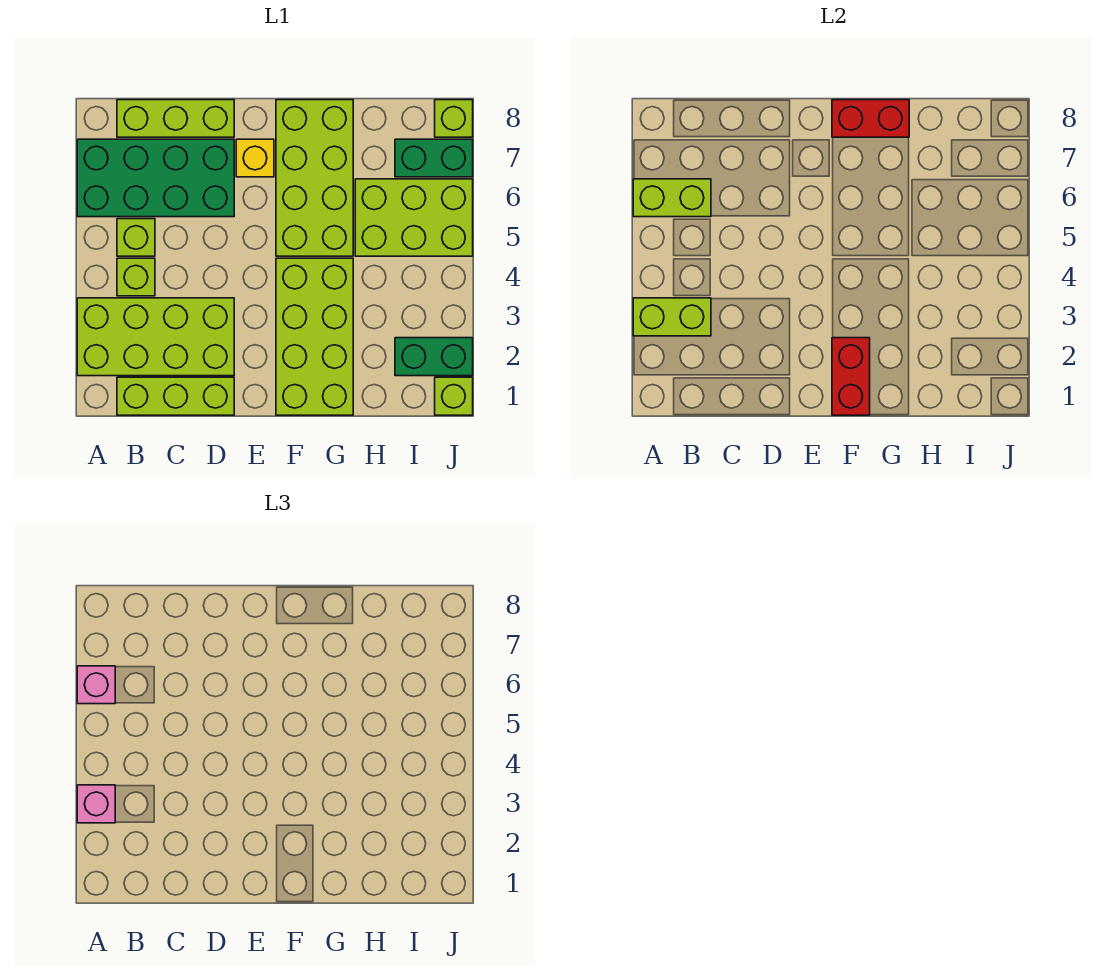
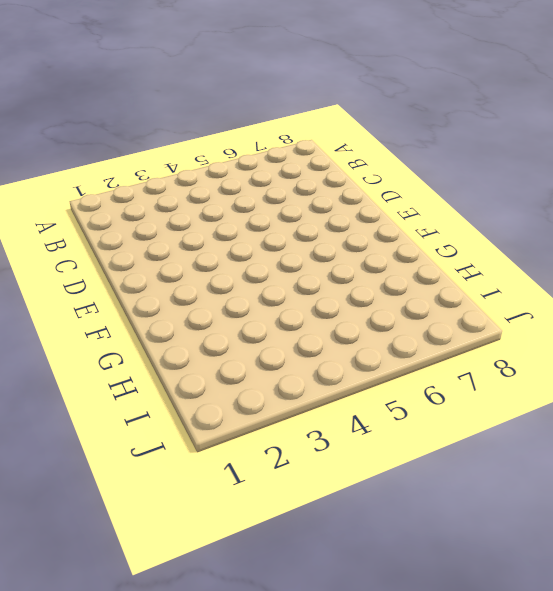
none -> lime 2x4 brick [77,298,234,376]
none -> green 2x4 brick [77,139,234,217]
none -> lime 1x3 brick [117,377,234,415]

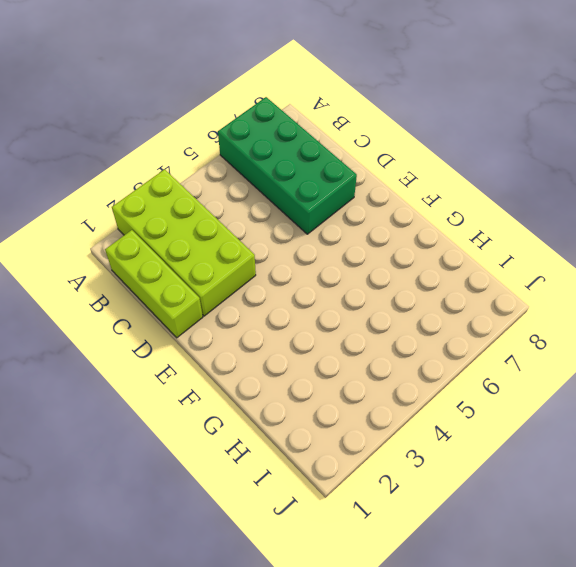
none -> lime 1x1 brick [117,258,155,296]
none -> lime 1x1 brick [117,219,155,256]
none -> lime 1x3 brick [117,100,234,137]

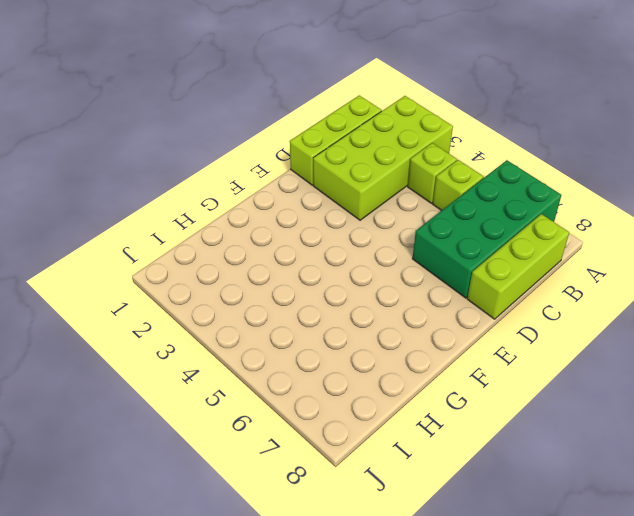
none -> yellow 1x1 brick [236,139,274,177]
none -> lime 2x4 brick [276,258,353,415]
none -> lime 2x4 brick [276,100,353,256]

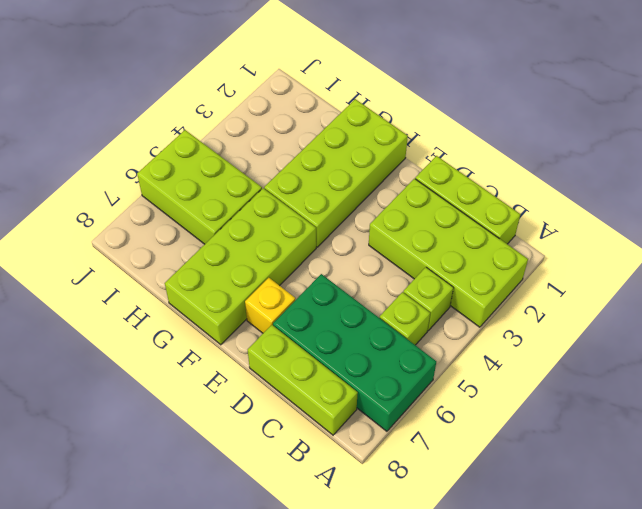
none -> green 1x2 brick [395,338,473,376]
none -> green 1x2 brick [395,139,473,177]
none -> lime 1x1 brick [435,377,473,415]

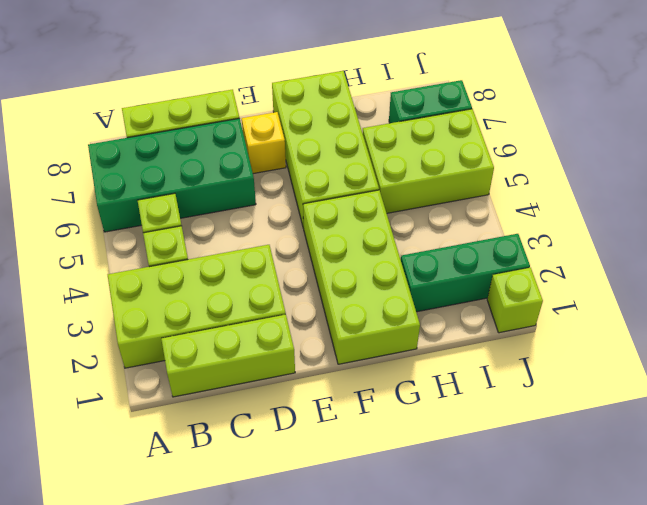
green 1x3 brick [401,234,530,312] -> green 1x2 brick [395,338,473,376]
none -> lime 1x1 brick [435,100,473,137]
none -> lime 1x2 brick [633,298,711,336]
none -> lime 1x2 brick [633,179,711,217]

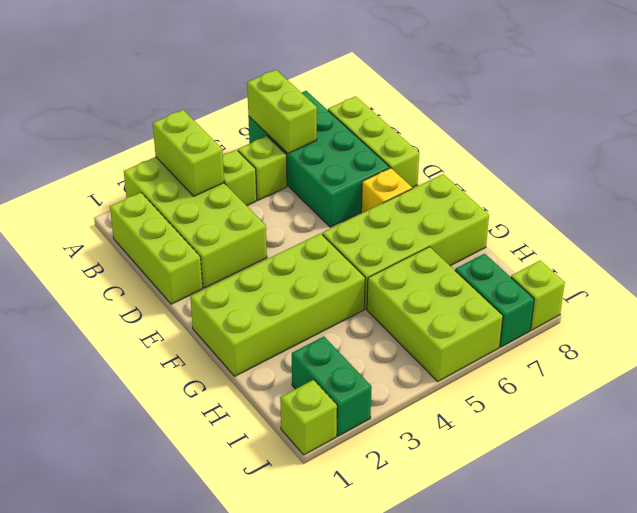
none -> red 1x2 brick [832,338,870,415]
none -> red 1x2 brick [832,100,909,137]
none -> pink 1x1 brick [77,785,115,823]

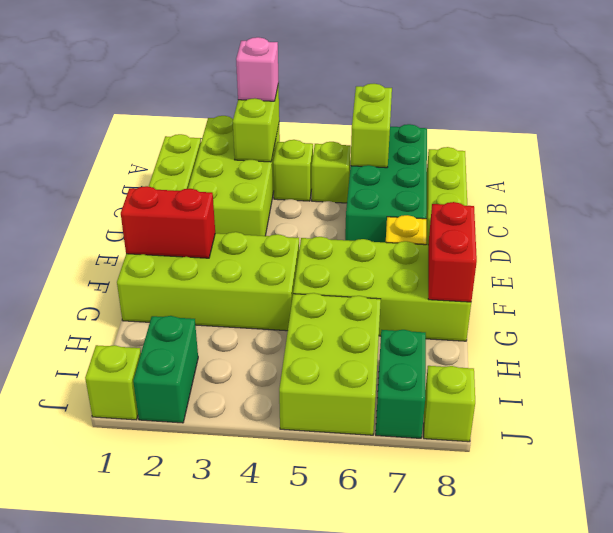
none -> pink 1x1 brick [77,666,115,704]

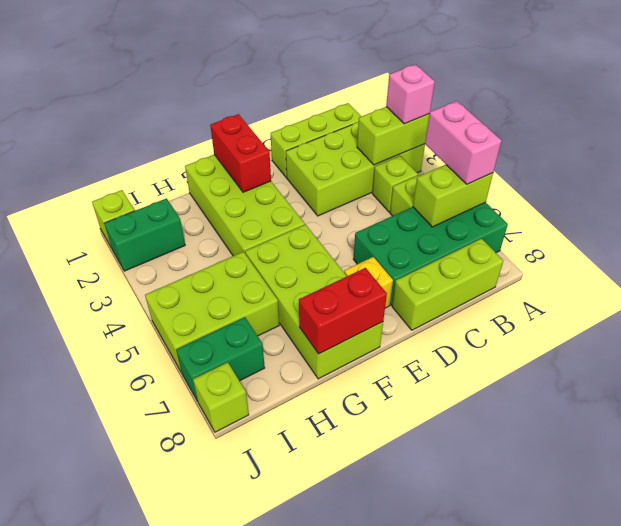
pink 1x2 brick [425,101,502,184] -> pink 1x1 brick [77,666,115,704]

